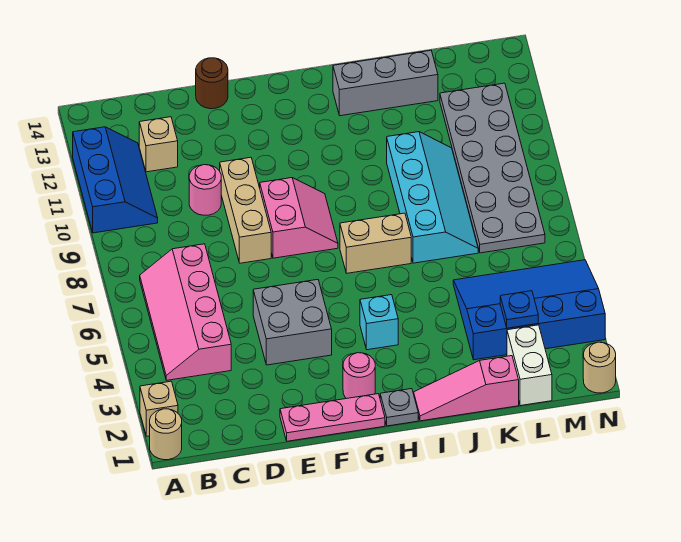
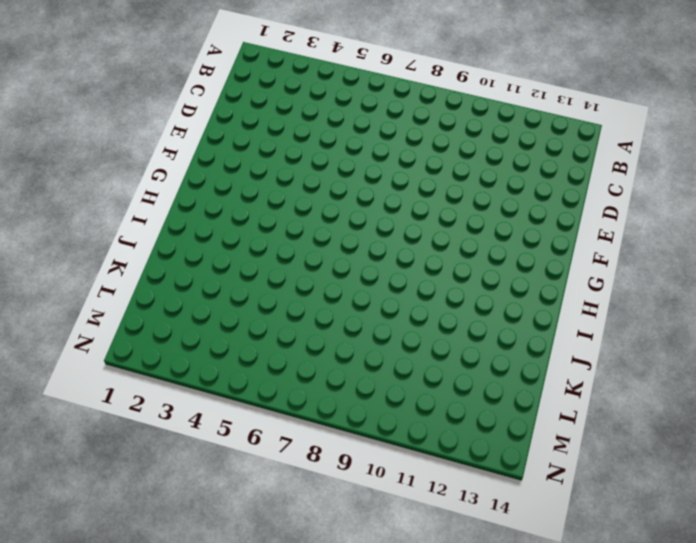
none -> tan 1x1 round brick [150,409,182,460]
none -> tan 1x1 brick [140,381,178,436]
none -> blue 2x3 slope [73,127,158,233]

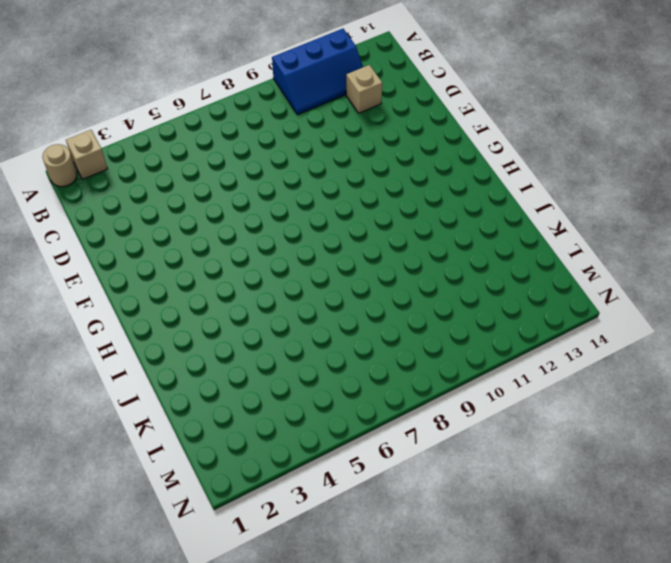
none -> pink 2x4 slope [140,244,231,380]
none -> pink 1x1 round brick [189,165,221,215]
none -> pink 1x3 plate [280,394,385,441]

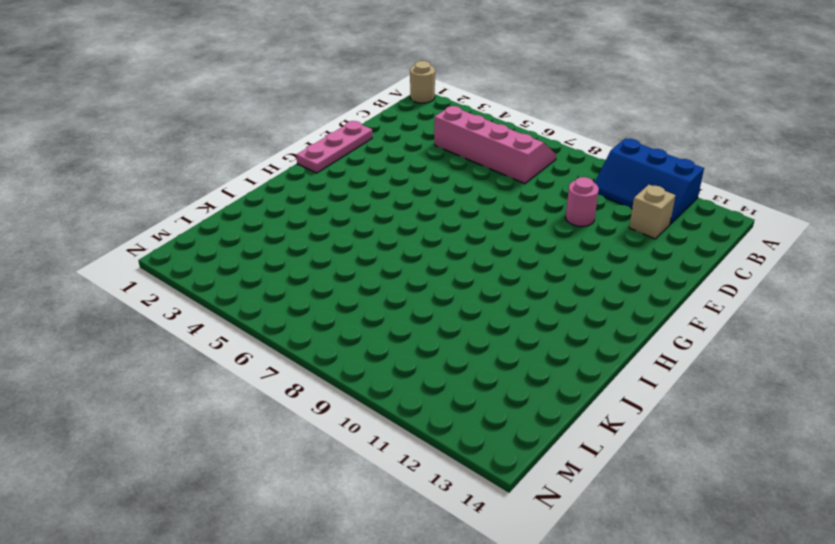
none -> tan 1x1 brick [140,381,178,436]
none -> grey 2x2 brick [253,280,332,365]
none -> tan 1x3 brick [220,157,271,263]

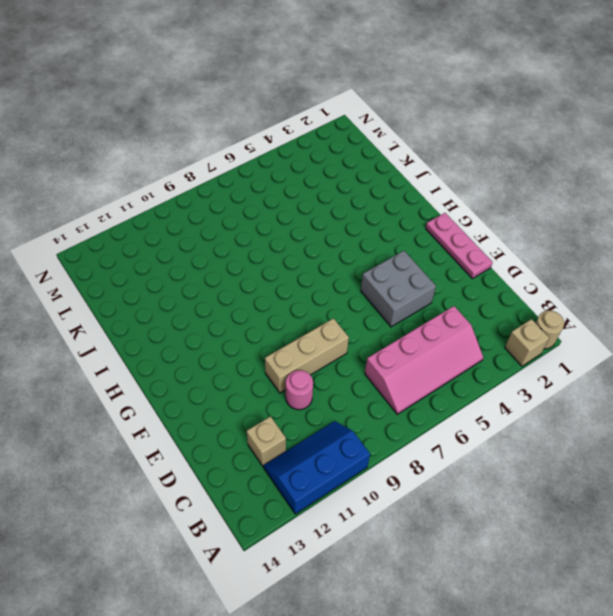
none -> brown 1x1 round brick [196,58,228,109]
none -> pink 2x2 slope [260,178,338,258]
none -> pink 1x1 round brick [343,353,375,399]

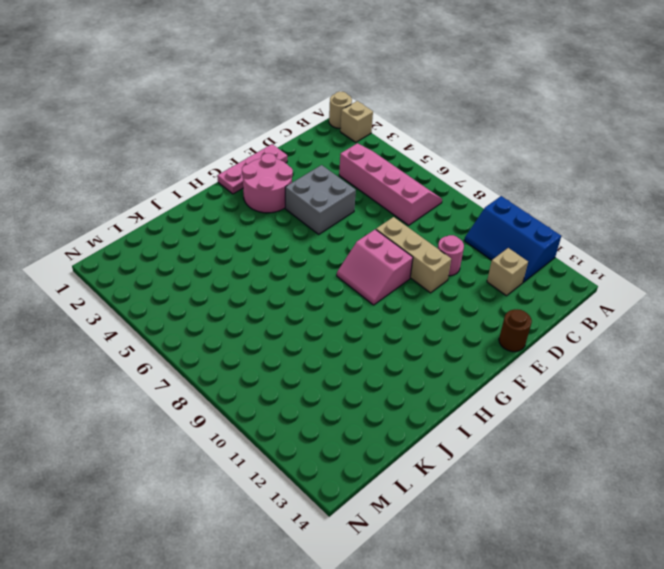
pink 2x2 round brick [242,153,293,213] -> pink 1x1 round brick [343,353,375,399]
none -> grey 1x1 plate [380,389,418,426]
none -> cyan 1x1 brick [360,295,398,350]
none -> tan 1x2 brick [340,213,411,273]

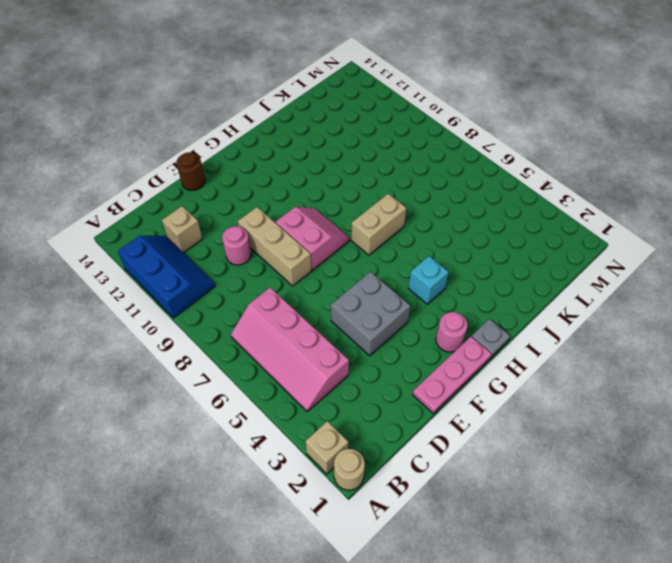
none -> pink 1x3 slope [414,356,519,421]
none -> grey 1x3 brick [333,50,438,116]
none -> cyan 2x4 slope [387,132,478,263]

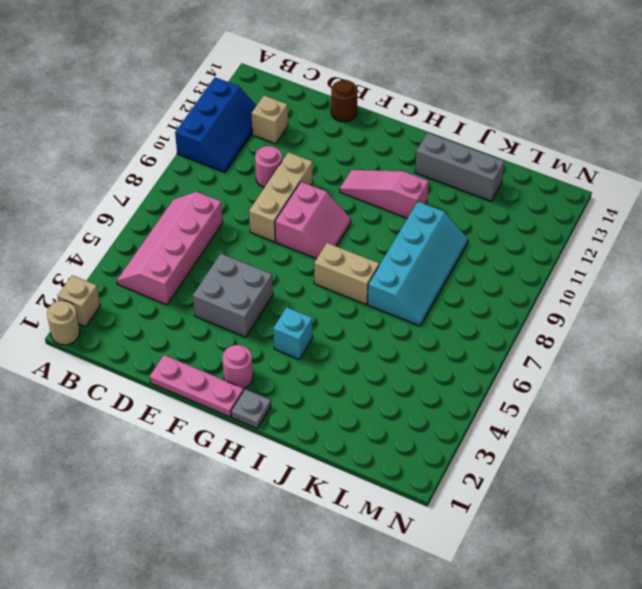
pink 1x3 slope [340,170,429,218] -> pink 1x3 slope moved to [414,356,519,421]
none -> blue 3x4 slope [453,260,605,360]
none -> white 1x2 brick [507,325,552,406]
none -> grey 2x6 plate [440,83,545,253]

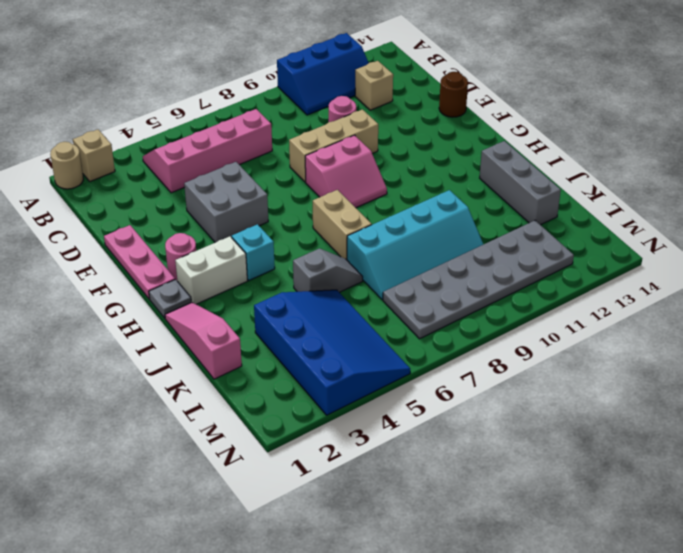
white 1x2 brick [175,236,247,304] -> white 1x2 brick moved to [507,325,552,406]
grey 1x2 slope [293,248,363,292] -> none
none -> tan 1x1 round brick [583,342,616,393]
none -> blue 1x1 plate [500,291,538,328]

